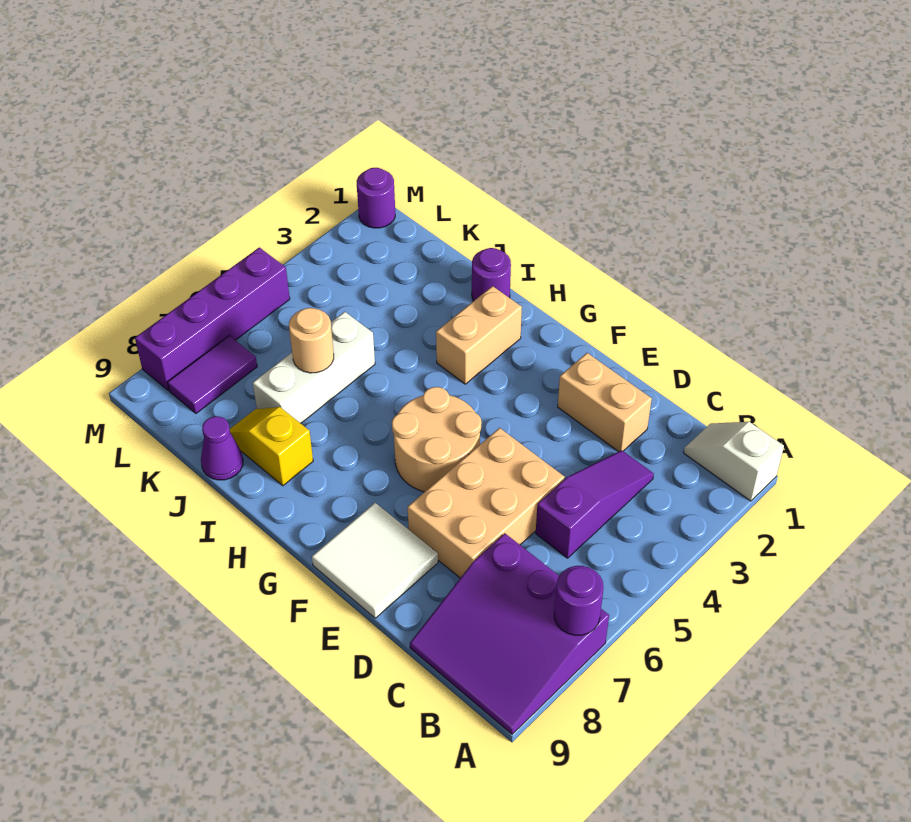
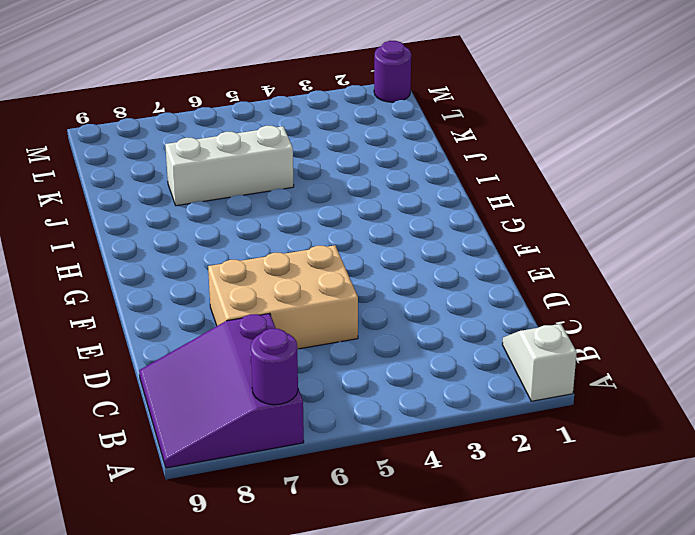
none -> purple 1x3 slope [536,450,654,558]
none -> tan 1x2 brick [558,353,652,452]
none -> white 2x2 tile [312,503,438,618]

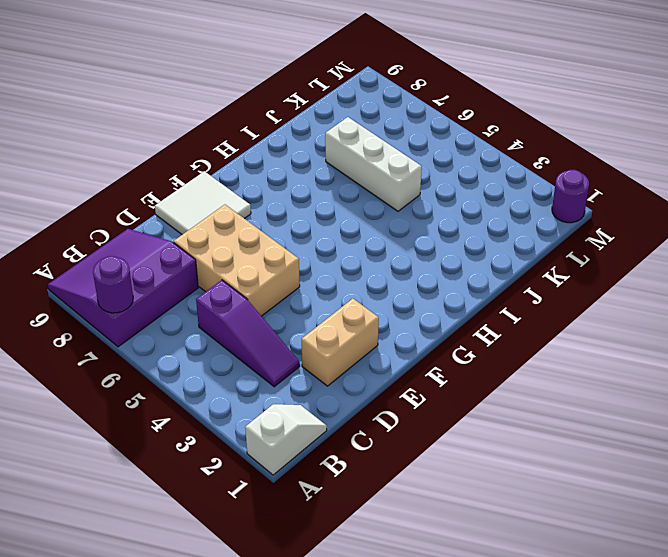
none -> tan 2x2 round brick [392,387,482,492]
none -> tan 1x2 brick [436,286,522,384]
none -> purple 1x1 round brick [472,248,511,301]

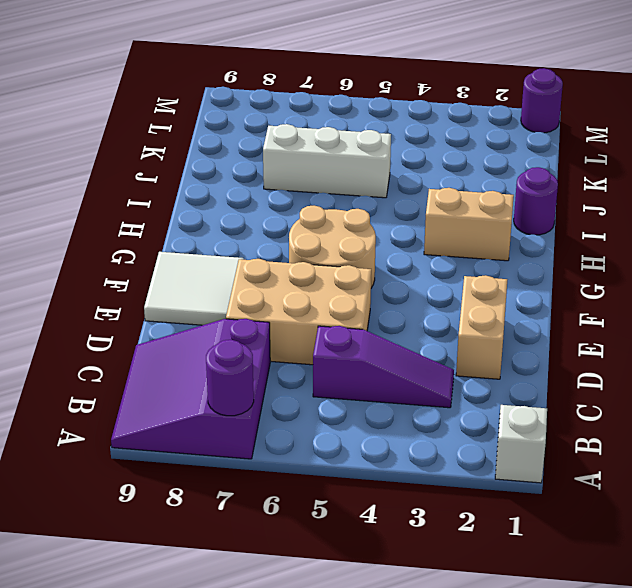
none -> yellow 1x2 slope [230,407,313,486]
none -> purple 1x1 cone [201,416,243,480]
none -> purple 1x2 tile [167,336,257,413]

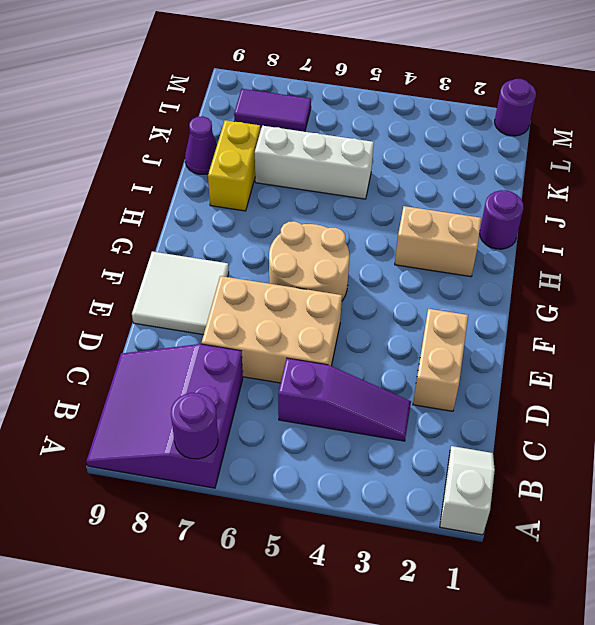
yellow 1x2 brick [208,120,260,211] -> yellow 1x2 slope [230,407,313,486]
none -> purple 1x4 brick [135,247,290,391]
none -> tan 1x1 round brick [289,308,334,373]

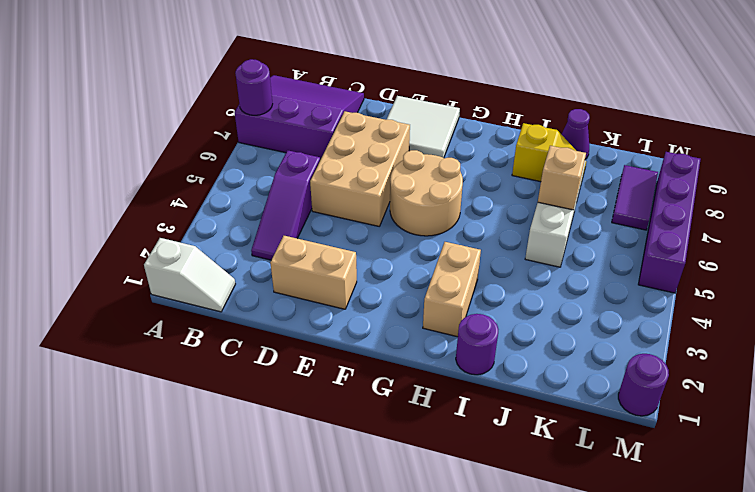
tan 1x1 brick [538,146,586,210] -> tan 1x1 round brick [289,308,334,373]

